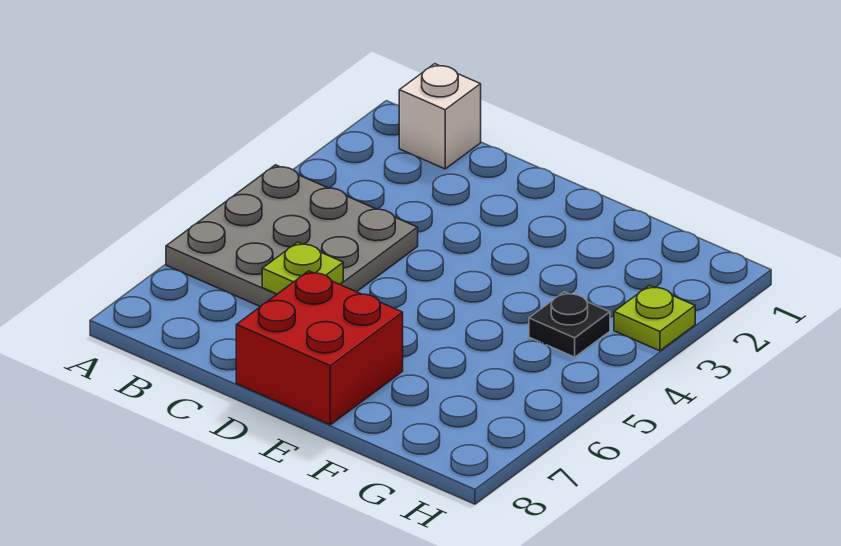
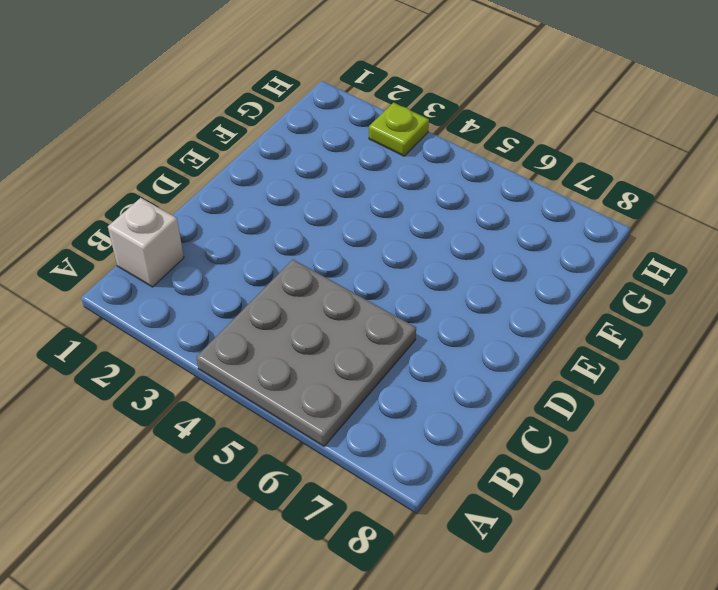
none -> red 2x2 brick [236,271,403,425]
none -> black 1x1 plate [529,292,610,357]

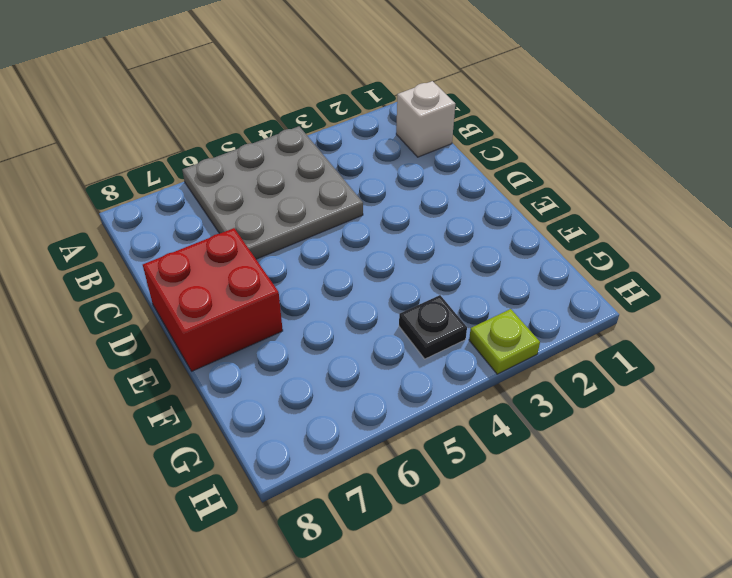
none -> lime 1x1 plate [262,242,343,294]

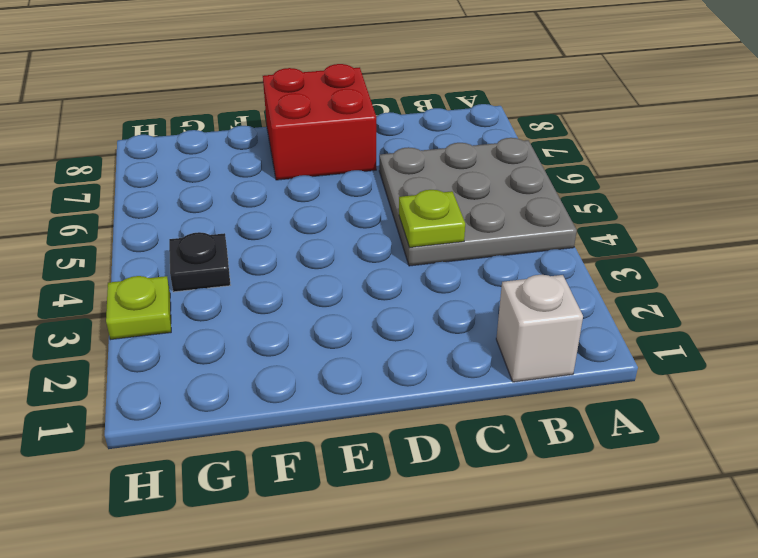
lime 1x1 plate [399,190,465,248] -> lime 1x1 plate moved to [262,242,343,294]

